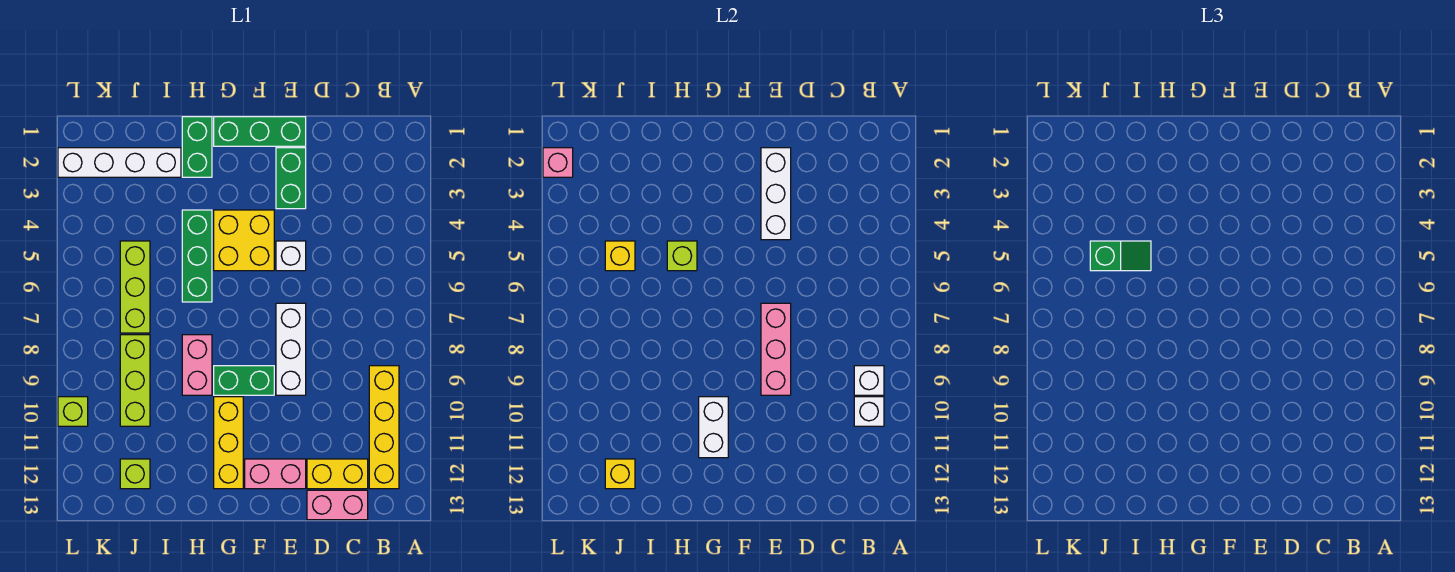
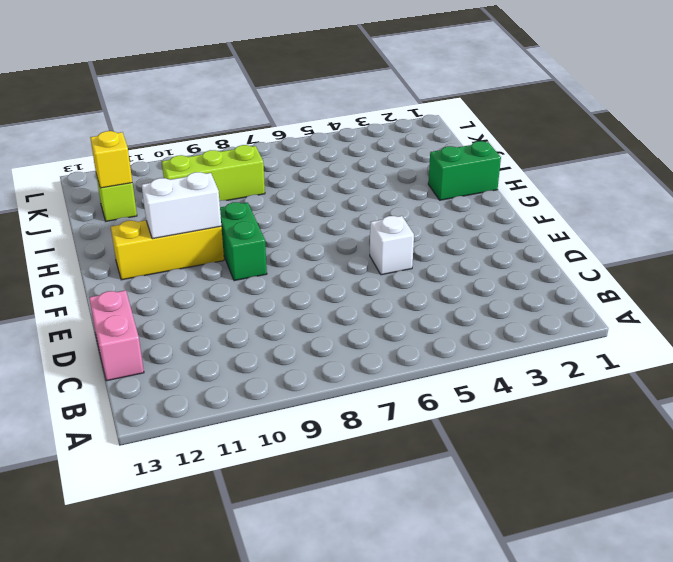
none -> yellow 1x4 brick [369,366,399,489]
none -> yellow 1x2 brick [307,459,368,489]
none -> green 1x3 brick [214,117,306,146]

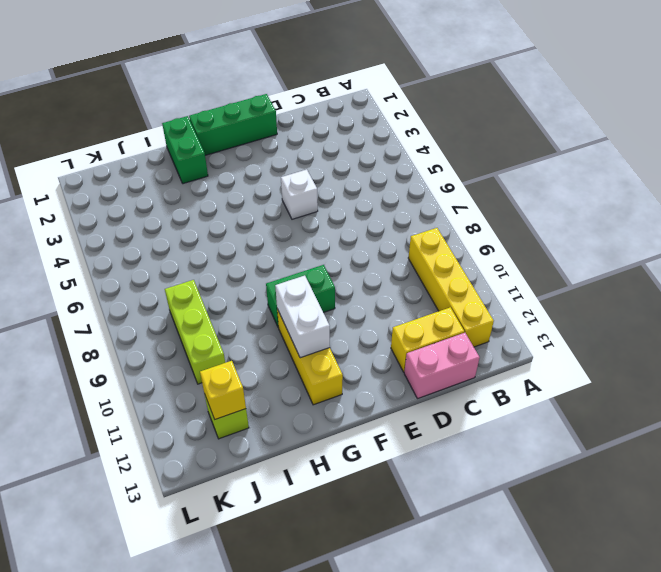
none -> green 1x2 brick [276,148,306,209]
none -> white 1x3 brick [276,303,306,395]
none -> pink 1x2 brick [245,459,306,489]

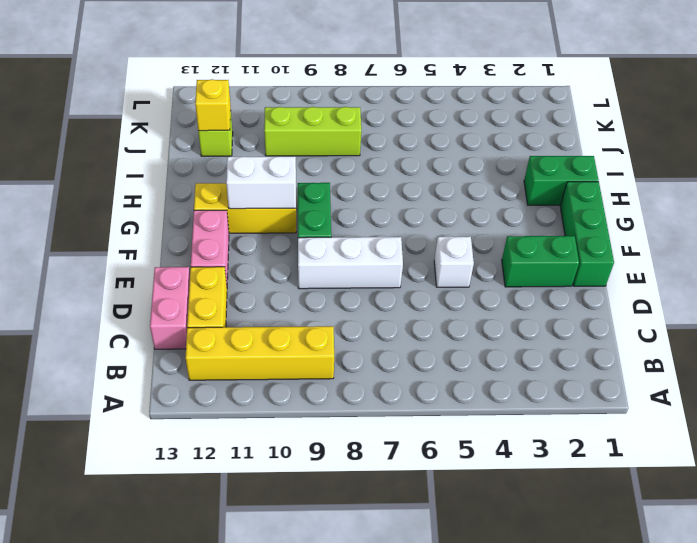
none -> yellow 2x2 brick [214,210,274,271]
none -> green 1x3 brick [182,210,212,302]
none -> pink 1x2 brick [182,335,212,395]

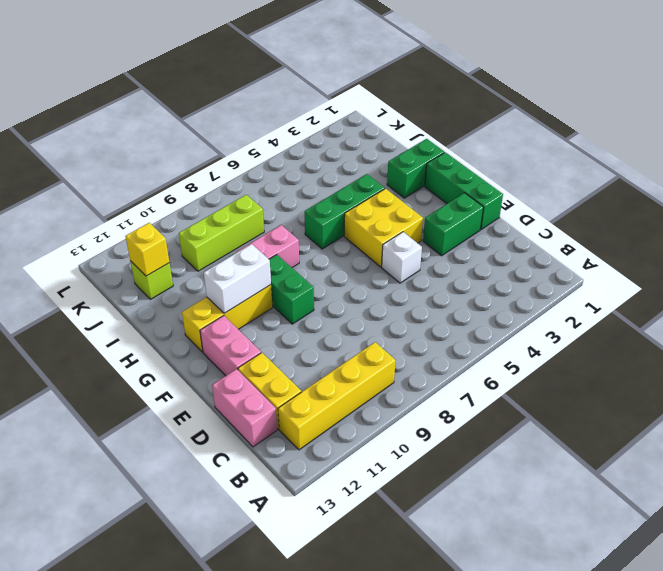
none -> white 1x3 brick [276,303,306,395]
none -> white 1x4 brick [58,148,181,177]
none -> lime 1x3 brick [120,241,150,333]

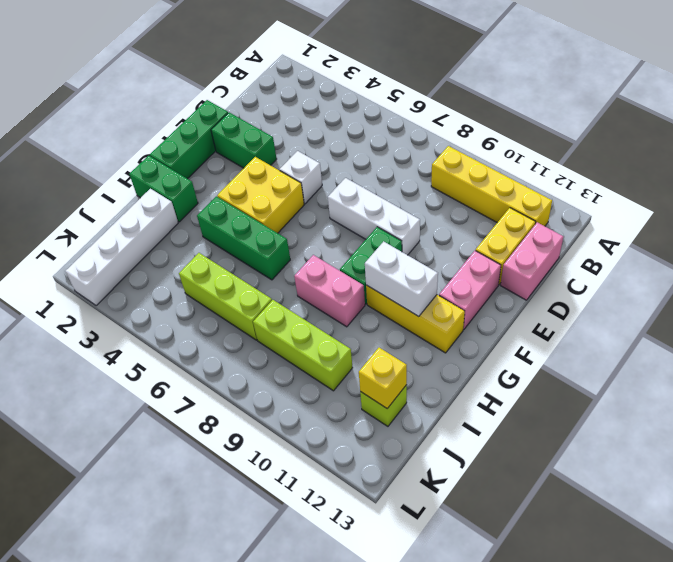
none -> lime 1x1 brick [58,397,88,426]
none -> white 1x1 brick [854,366,884,395]
none -> white 1x1 brick [854,397,884,426]

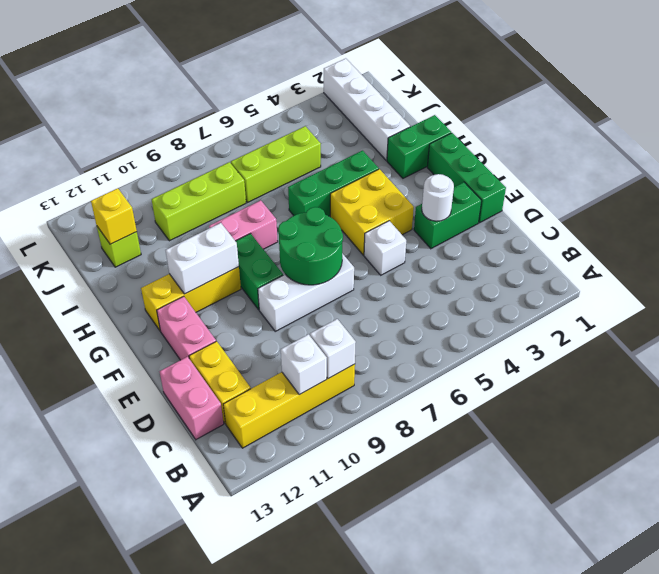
white 1x1 round brick [422,174,454,221] -> white 1x3 brick [761,148,791,240]
green 2x2 round brick [278,207,343,285] -> pink 1x3 brick [761,303,791,395]
none -> lime 1x1 brick [58,397,88,426]
none -> lime 1x1 brick [667,241,697,271]
none -> yellow 1x1 brick [605,241,635,271]

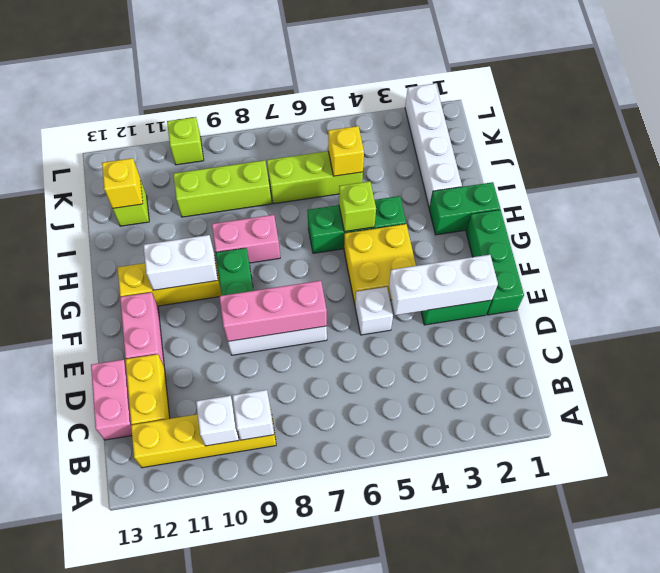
none -> pink 1x1 brick [543,148,573,177]
none -> green 1x2 slope [1090,241,1151,271]

